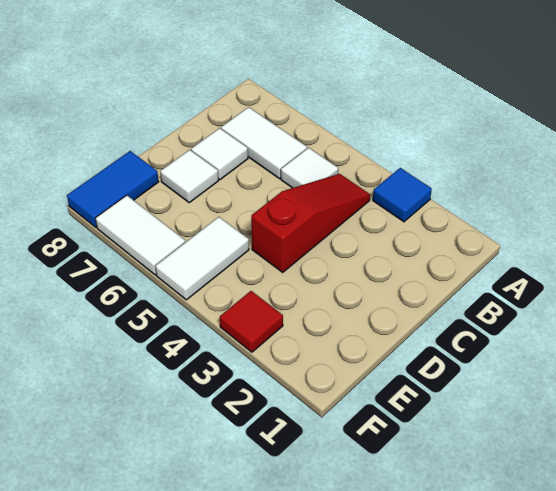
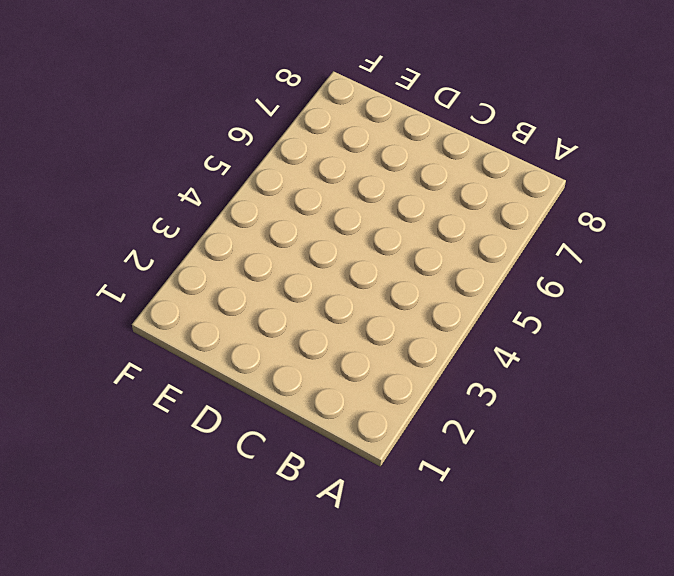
none -> blue 1x1 tile [373,168,432,222]
none -> red 1x3 slope [251,174,370,272]

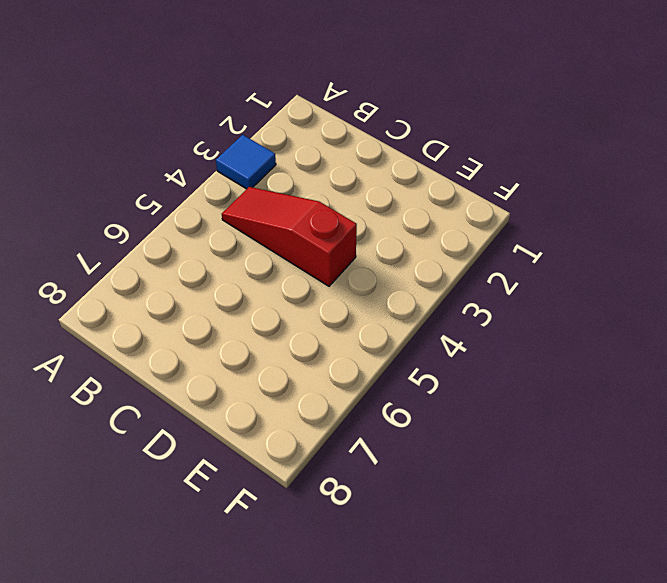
none -> white 1x1 tile [281,148,338,188]
none -> white 1x2 tile [221,107,307,179]

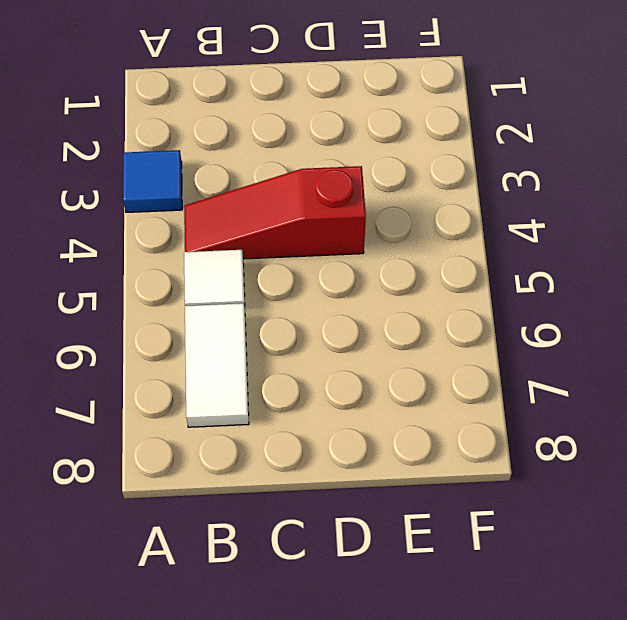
none -> white 1x1 tile [191,128,248,180]
none -> white 1x1 tile [160,150,218,203]

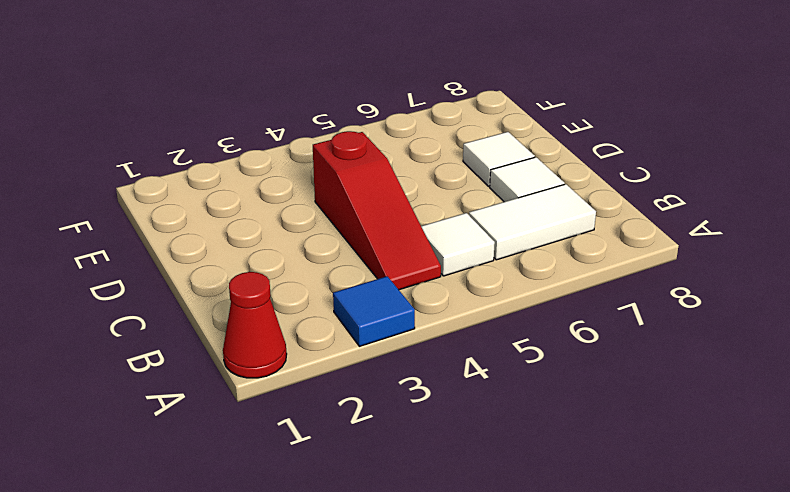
red 1x1 cone [223,272,287,378] -> none
none -> white 1x2 tile [156,217,249,300]
none -> blue 1x2 tile [67,151,159,227]

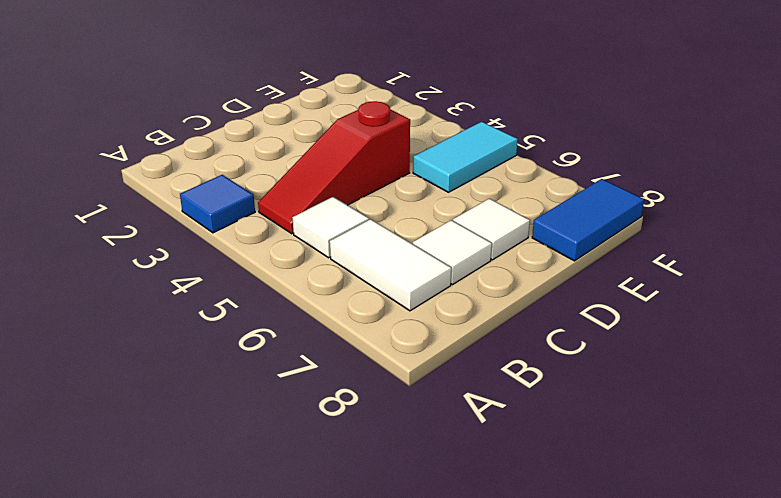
cyan 1x2 tile [413,122,518,192] -> white 1x2 tile [156,217,249,300]
none -> red 1x1 tile [220,291,283,352]
none -> white 1x2 tile [96,195,186,275]

